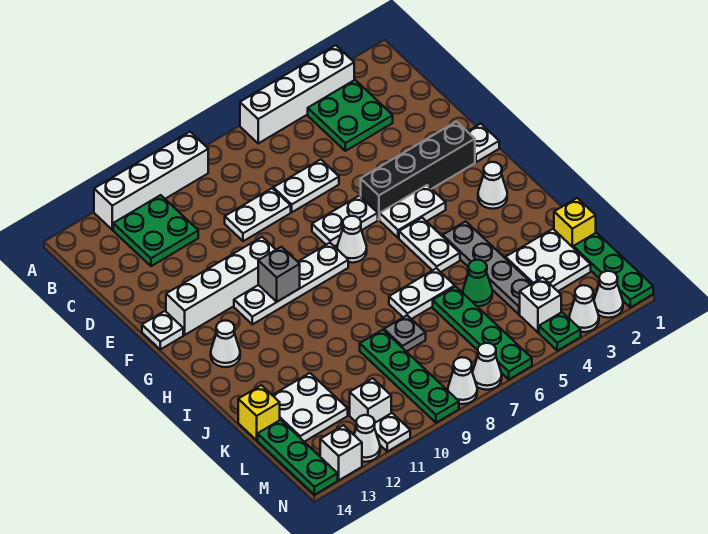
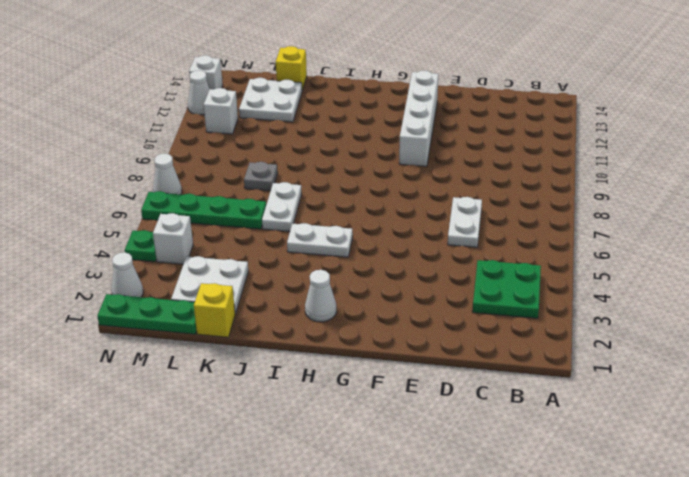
none -> white 1x4 brick [240,45,354,143]
none -> white 1x4 brick [94,132,208,230]
none -> green 2x2 plate [113,195,198,266]
none -> white 1x2 plate [225,188,291,241]

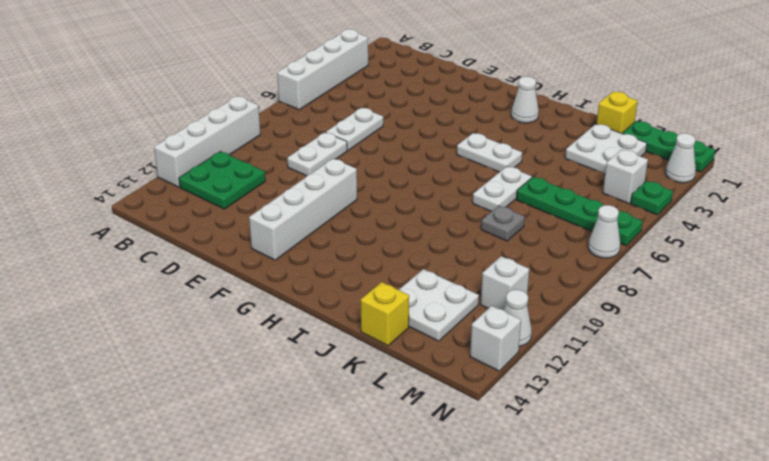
none -> green 2x2 plate [308,80,393,151]
none -> white 1x1 plate [467,124,499,162]
none -> black 1x4 brick [361,122,475,220]
none -> white 1x2 plate [312,196,378,246]

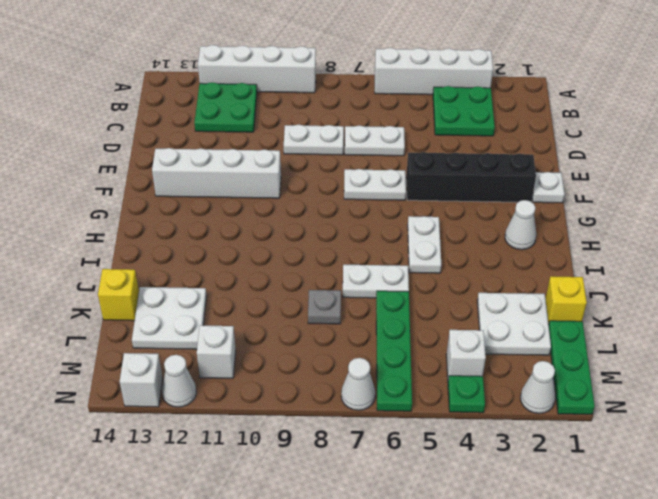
none -> white 1x1 plate [142,311,183,349]
none -> white 1x2 plate [380,185,446,238]
none -> white 1x1 cone [337,216,367,263]
none -> white 1x4 plate [234,243,348,324]

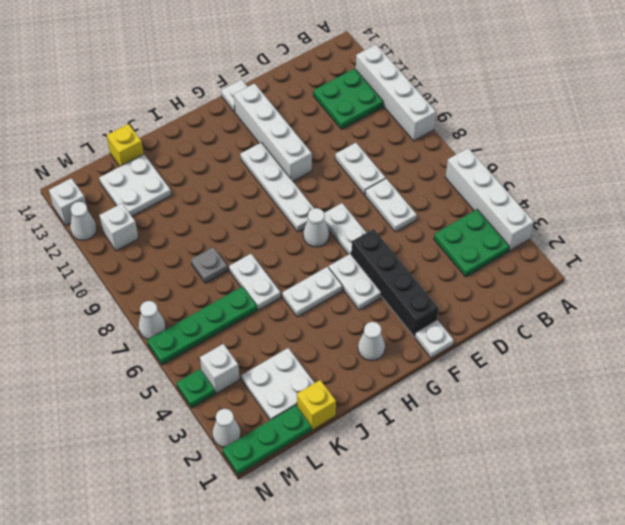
none -> white 1x1 cone [211,320,240,367]
none -> grey 1x4 plate [443,221,532,314]
none -> green 1x1 cone [463,260,492,306]
none -> green 1x4 plate [360,330,459,423]

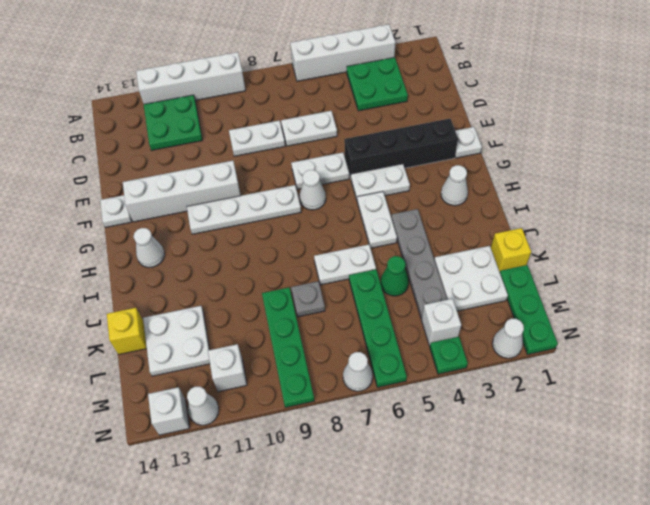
none -> green 1x3 plate [258,420,338,495]
none -> white 1x1 cone [569,285,599,332]
none -> white 1x1 cone [448,357,477,404]
none -> white 1x1 plate [374,413,410,452]

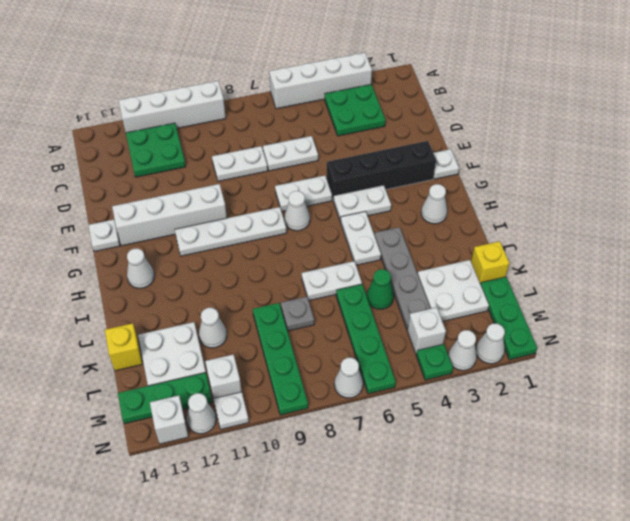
white 1x1 cone [199,308,227,348] -> white 1x1 cone moved to [448,357,477,404]
green 1x3 plate [118,373,213,424] -> green 1x3 plate turned to [258,420,338,495]
none -> grey 1x1 brick [258,247,300,302]

